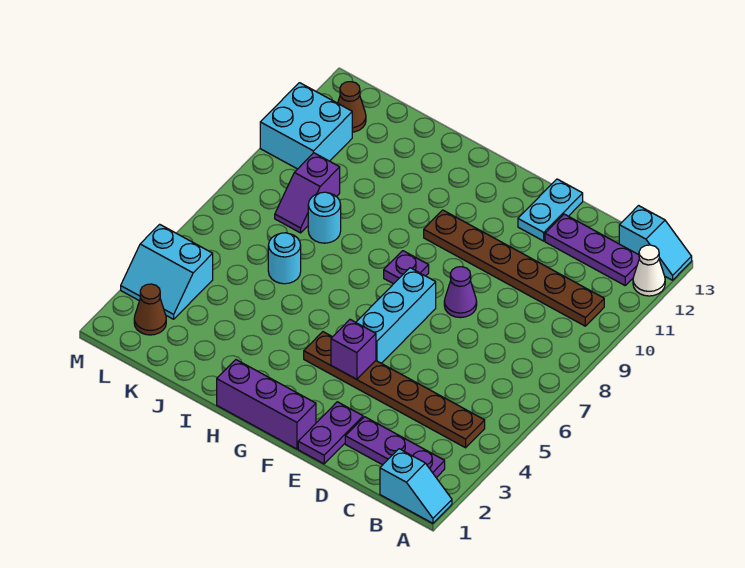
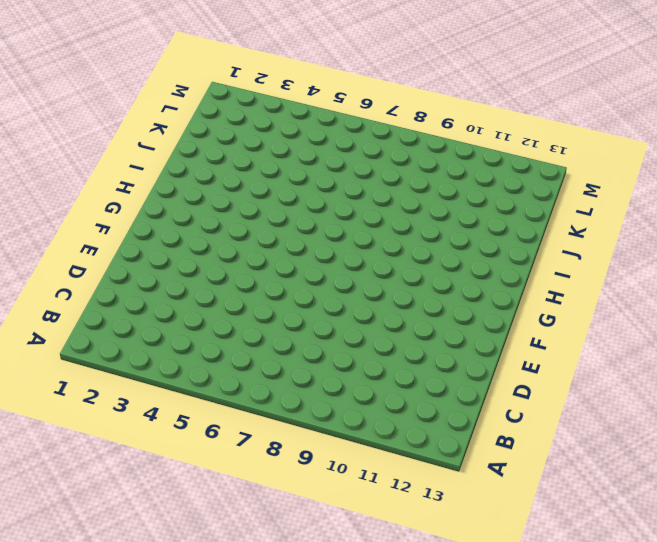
none -> cyan 1x2 slope [380,449,452,523]
none -> white 1x1 cone [633,245,665,296]
none -> cyan 1x2 slope [619,206,692,280]

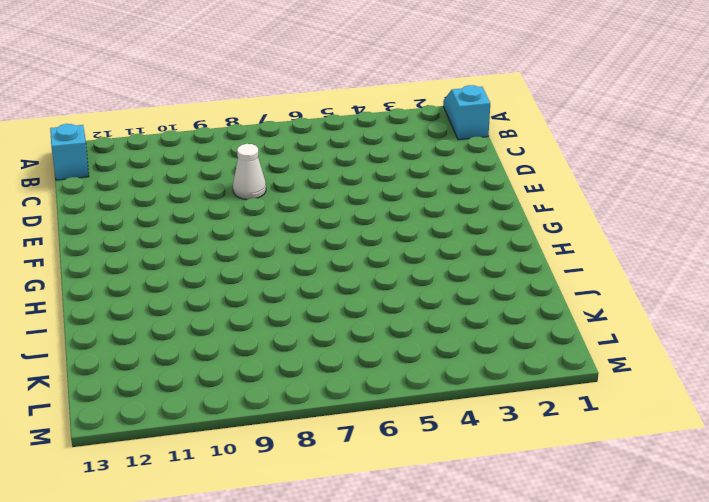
white 1x1 cone [233,144,266,200] -> white 1x1 cone moved to [633,245,665,296]
none -> purple 1x3 plate [345,417,445,478]
none -> brown 1x6 plate [304,332,485,448]
none -> brown 1x6 plate [424,210,604,326]

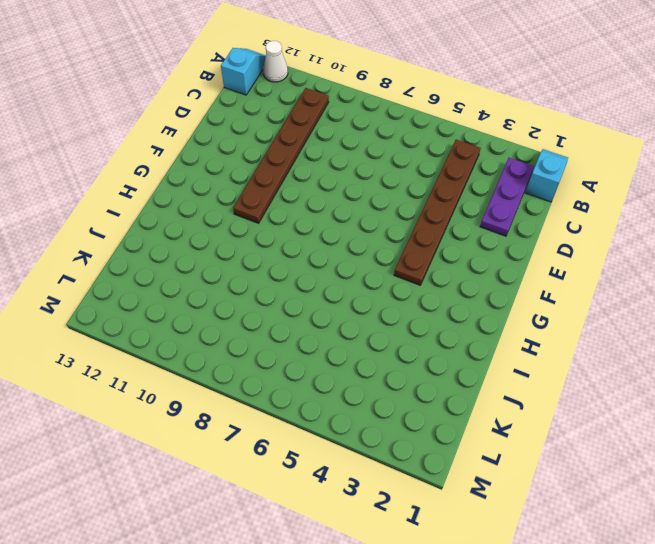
none -> purple 1x3 plate [545,214,639,285]
none -> purple 1x2 plate [298,402,363,464]
none -> purple 1x1 cone [444,267,477,318]

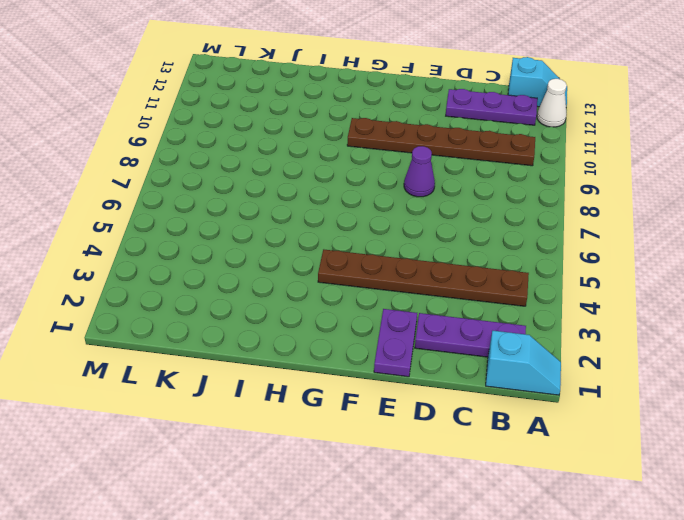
none -> cyan 1x2 plate [518,179,583,241]
none -> purple 1x3 brick [217,360,316,449]
none -> cyan 1x3 brick [356,268,436,363]

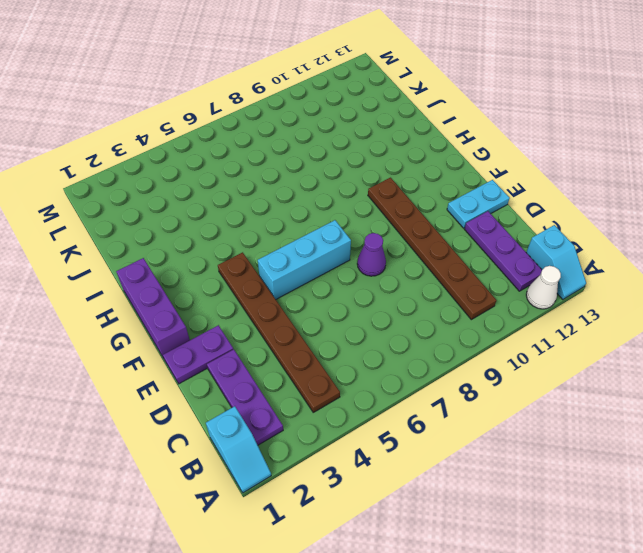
none -> purple 1x1 plate [384,251,429,284]
none -> cyan 1x1 round brick [268,233,301,284]
none -> cyan 1x1 round brick [308,192,341,243]

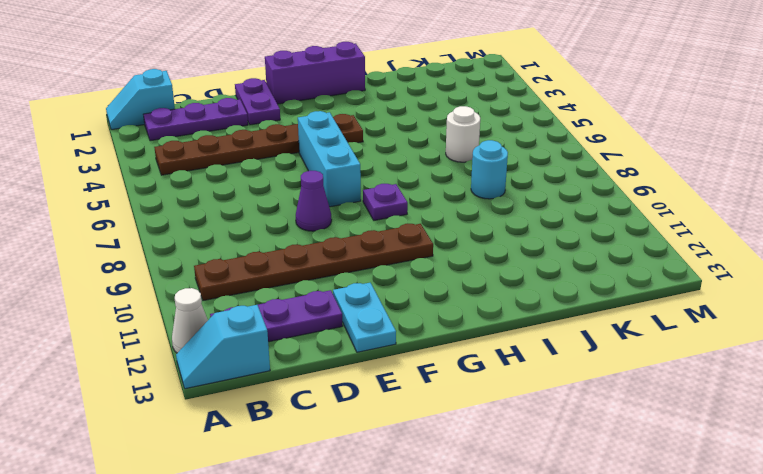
white 1x1 round brick [446,106,480,162] -> cyan 1x1 round brick [268,233,301,284]
none -> purple 1x2 slope [275,153,340,233]
none -> brown 1x1 cone [134,284,166,335]
none -> cyan 2x2 slope [121,224,213,319]

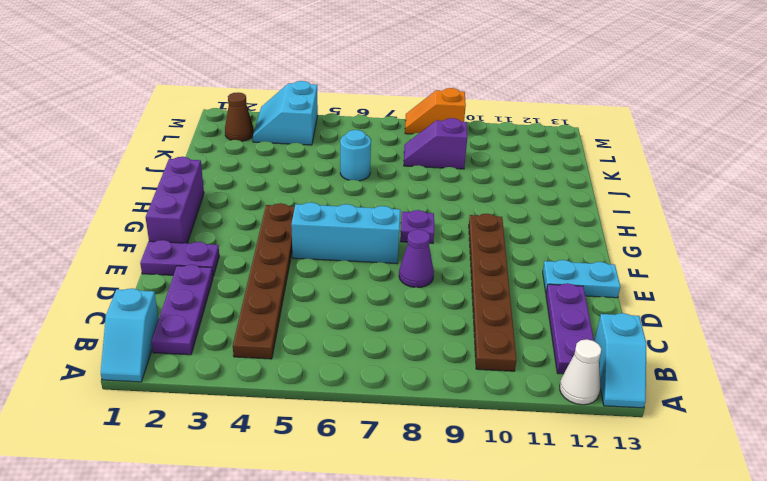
orange 1x2 slope [405,88,466,134] -> none
none -> cyan 1x1 round brick [308,192,341,243]
none -> cyan 2x2 brick [260,83,352,169]
none -> brown 1x1 cone [338,82,366,132]

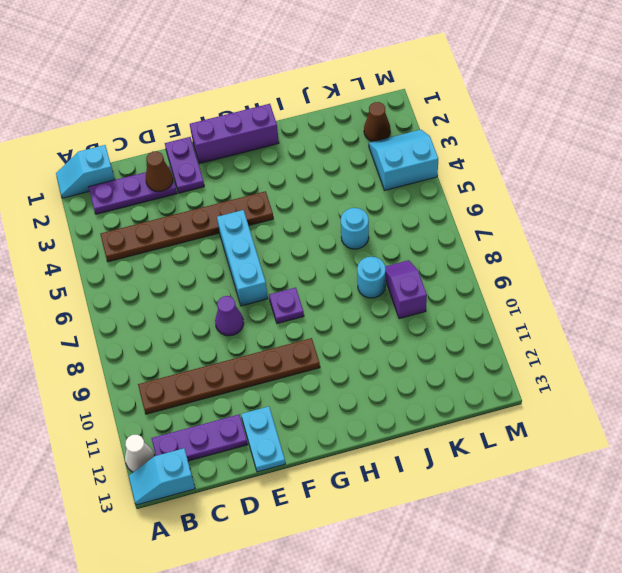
brown 1x1 cone [146,151,173,192] -> brown 1x1 cone moved to [338,82,366,132]
none -> cyan 2x2 brick [260,83,352,169]
none -> purple 1x1 brick [331,320,376,379]

